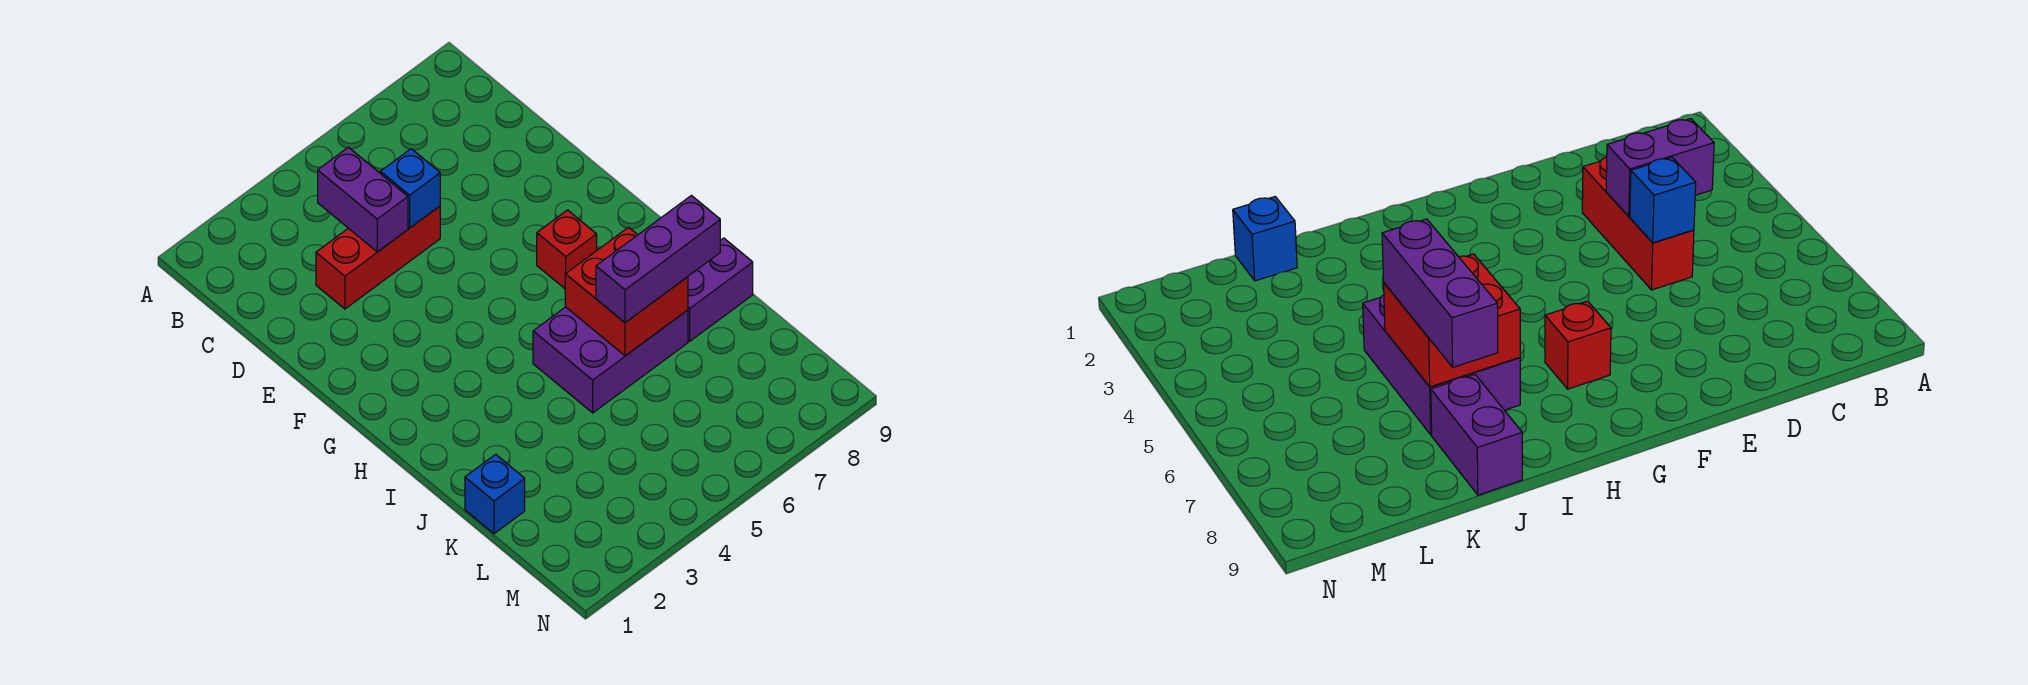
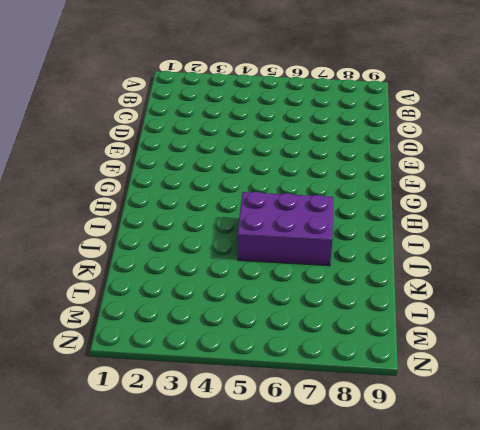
none -> red 1x3 brick [316,206,440,309]
none -> red 1x1 brick [537,210,597,289]

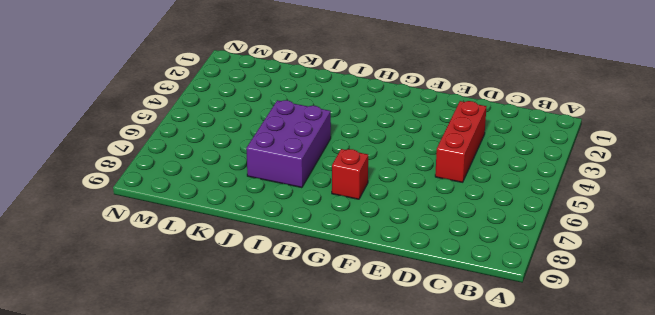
none -> purple 1x2 brick [688,238,753,341]
none -> blue 1x1 brick [465,454,525,534]

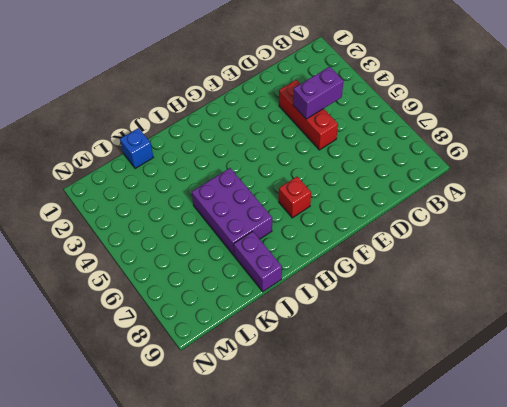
none -> blue 1x1 brick [380,149,440,228]
none -> red 2x2 brick [565,227,688,356]

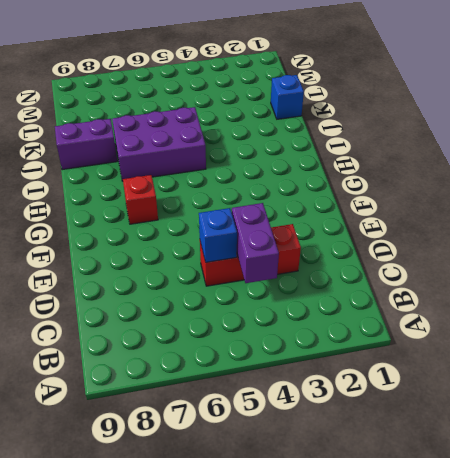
none -> red 2x2 brick [565,227,688,356]
none -> purple 1x3 brick [596,196,720,323]

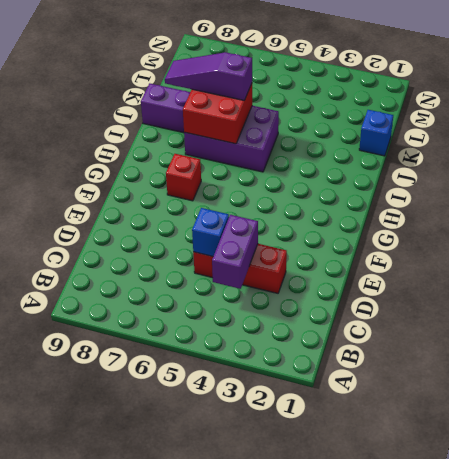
purple 1x3 slope [165,52,252,100] -> purple 1x3 brick [596,196,720,323]

